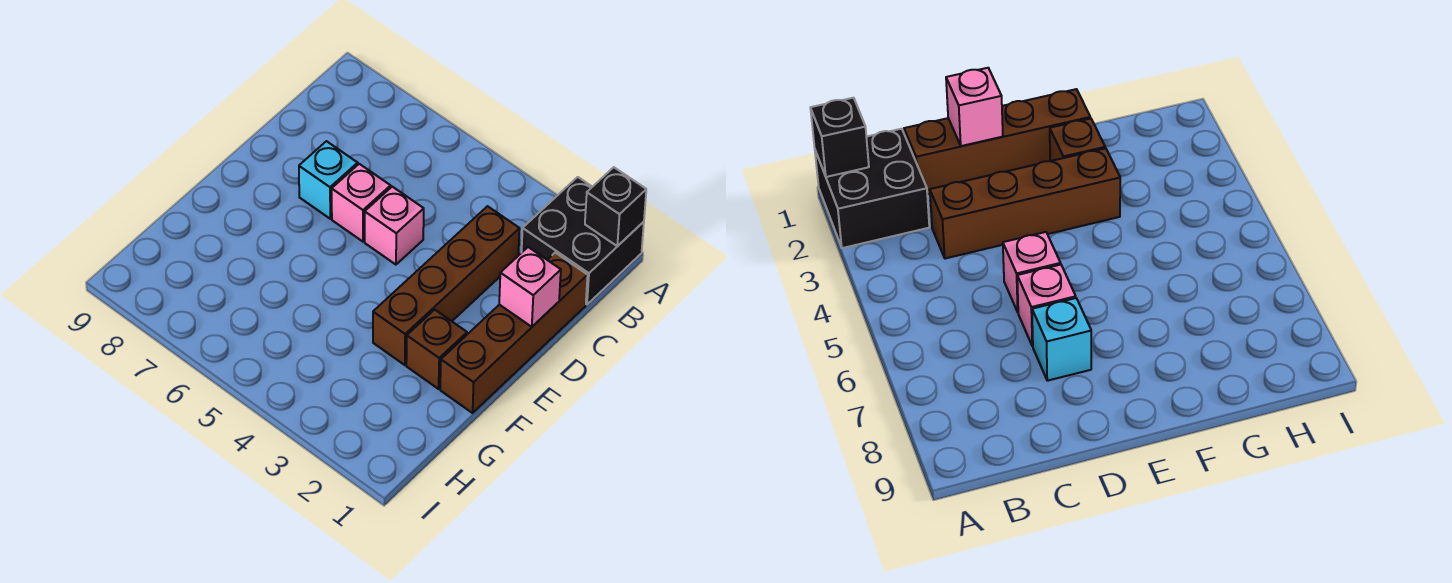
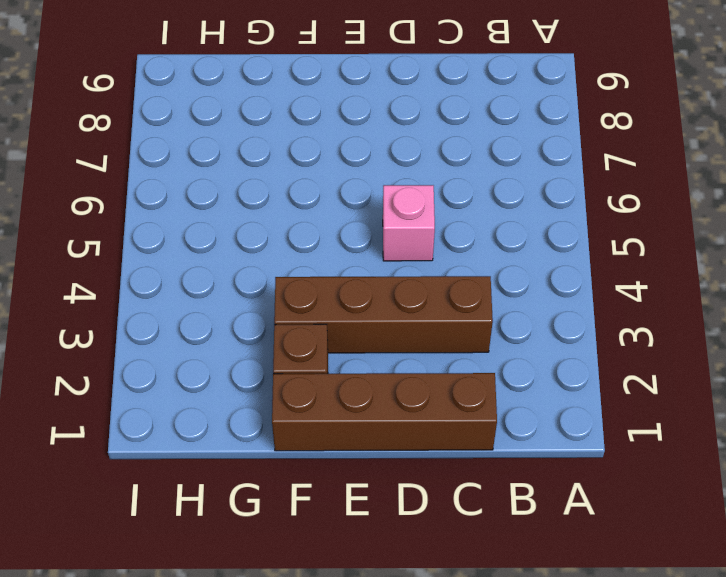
none -> black 2x2 brick [522,177,644,304]
none -> pink 1x1 brick [332,164,391,242]

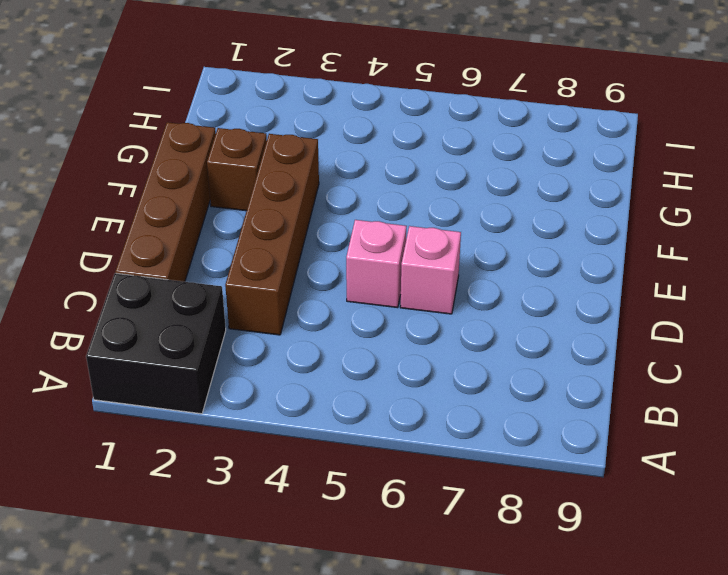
none -> cyan 1x1 brick [299,141,358,219]
none -> black 1x1 brick [585,167,646,246]

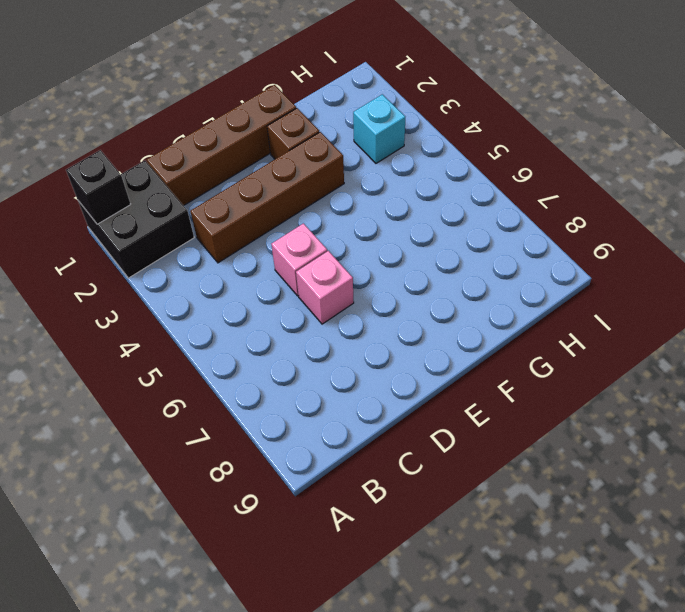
cyan 1x1 brick [353,94,405,163] -> cyan 1x1 brick moved to [299,141,358,219]
none -> pink 1x1 brick [499,247,561,327]

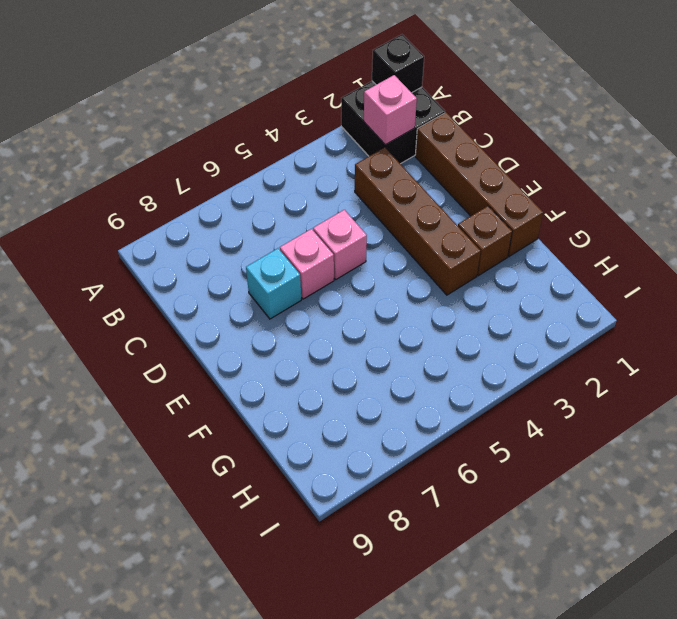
pink 1x1 brick [364,75,417,145] -> pink 1x1 brick moved to [499,247,561,327]

